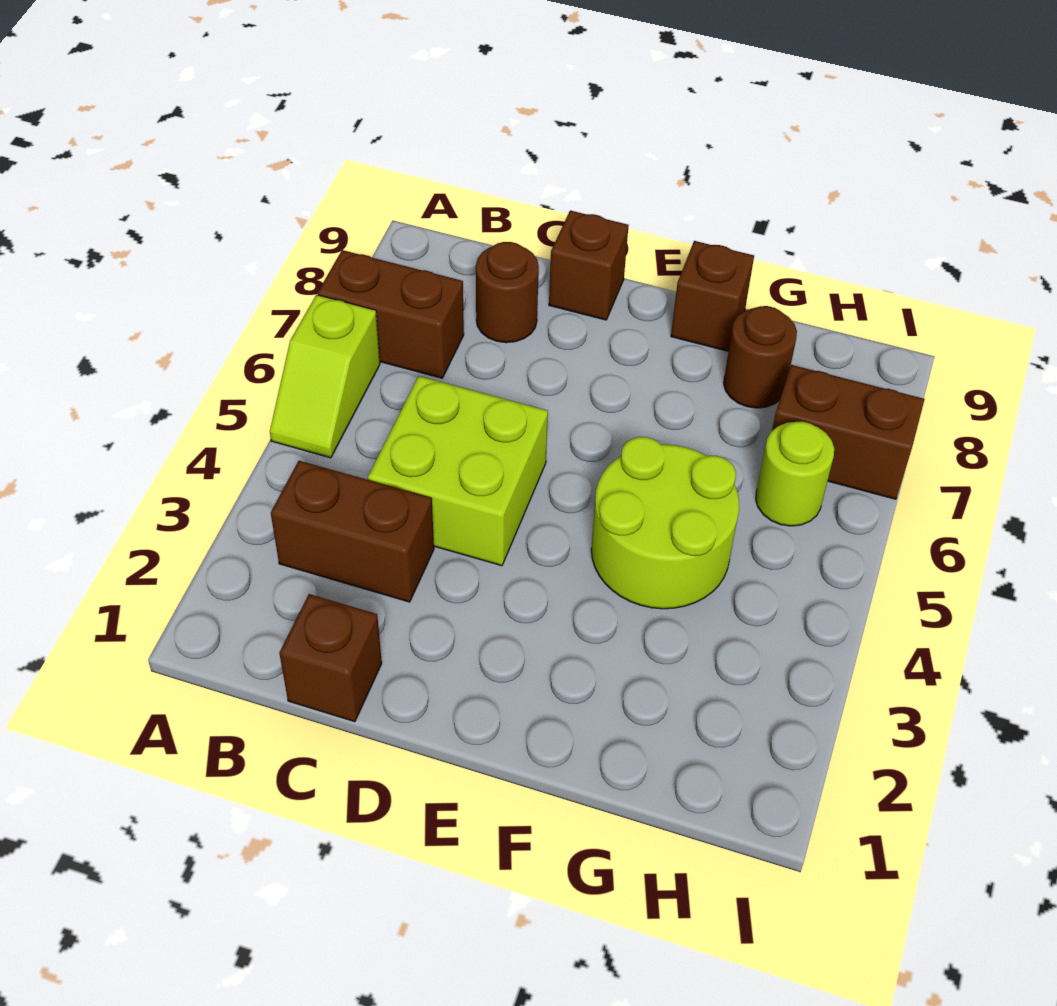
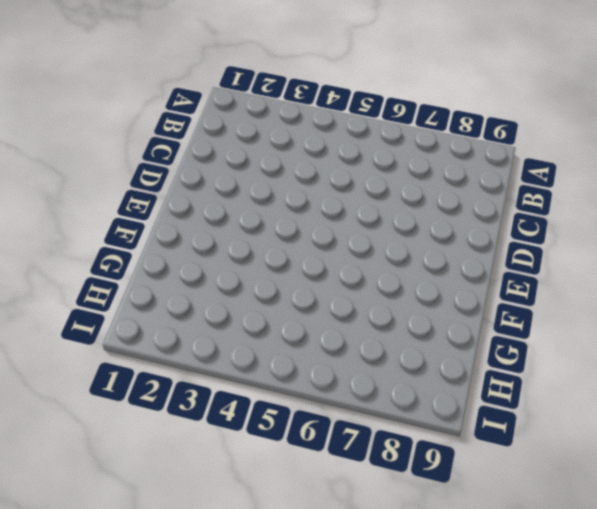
none -> lime 1x2 slope [270,295,380,458]
none -> brown 1x2 brick [318,250,464,378]
none -> brown 1x2 brick [271,461,434,602]

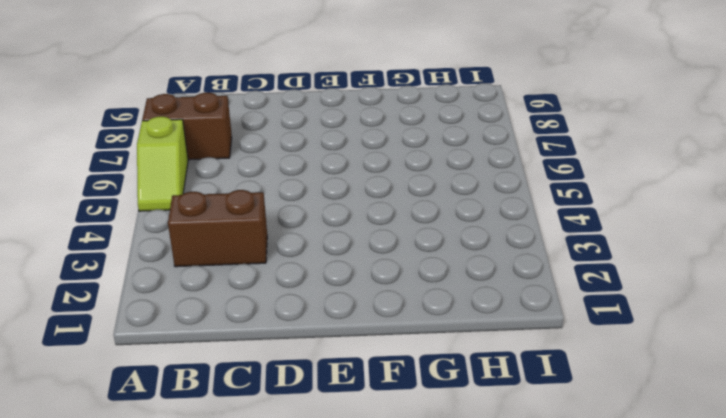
none -> brown 1x1 brick [279,594,382,722]
none -> lime 2x2 brick [368,376,548,566]
none -> brown 1x1 round brick [476,242,539,343]

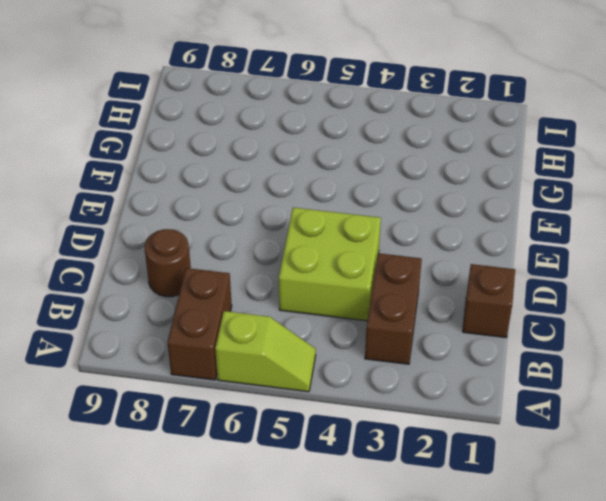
none -> brown 1x1 brick [549,210,629,320]
none -> lime 2x2 round brick [591,437,739,609]
none -> brown 1x1 brick [671,241,754,351]

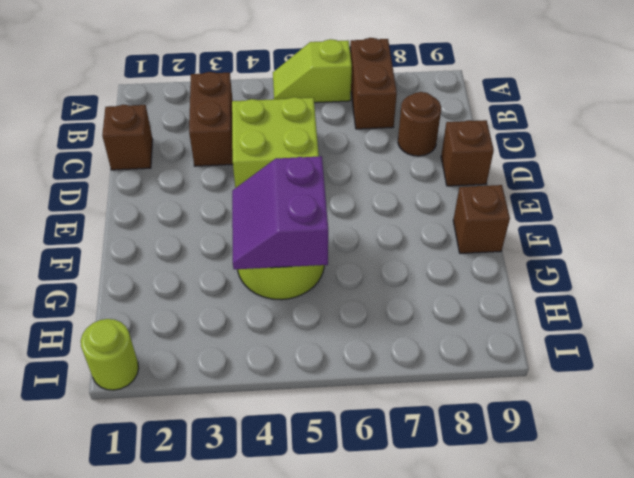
purple 2x2 slope [232,156,328,269] -> none
lime 1x1 round brick [81,319,139,390] -> lime 1x1 round brick moved to [756,422,834,526]
none -> brown 1x1 round brick [724,306,797,408]
none -> brown 1x2 brick [772,365,925,499]

